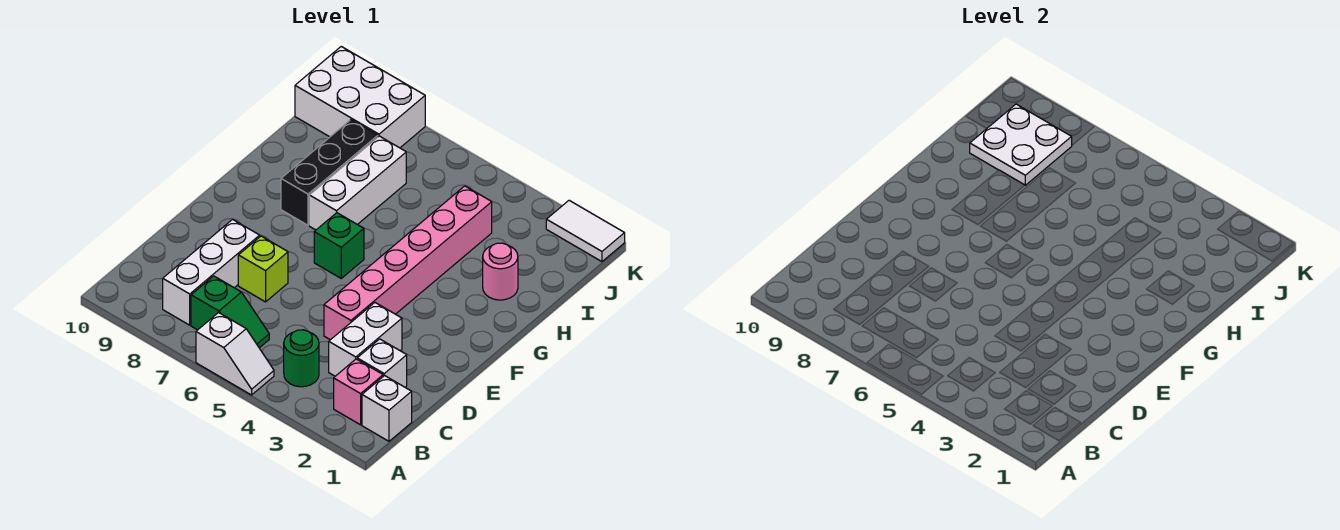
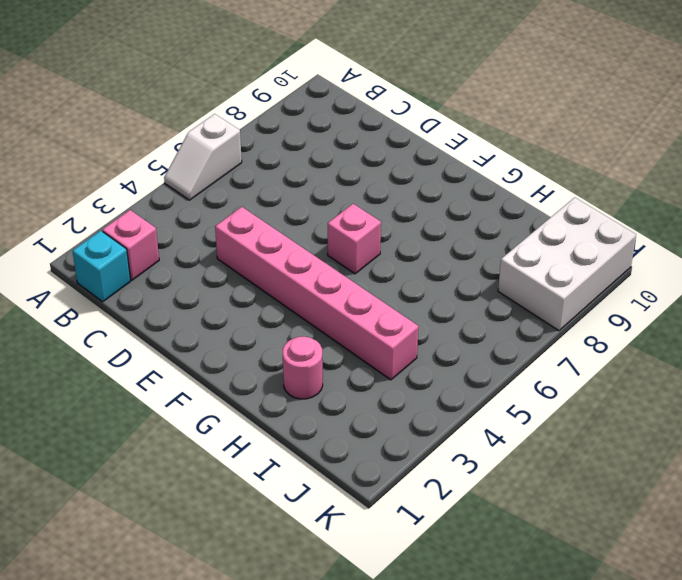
cyan 1x1 brick [73,231,131,302] -> white 1x1 brick [362,375,412,441]
pink 1x1 brick [328,204,381,274] -> green 1x1 brick [314,213,364,278]
none -> green 1x1 round brick [284,330,319,387]
none -> green 1x2 slope [191,276,269,348]
none -> white 1x3 brick [163,220,260,325]

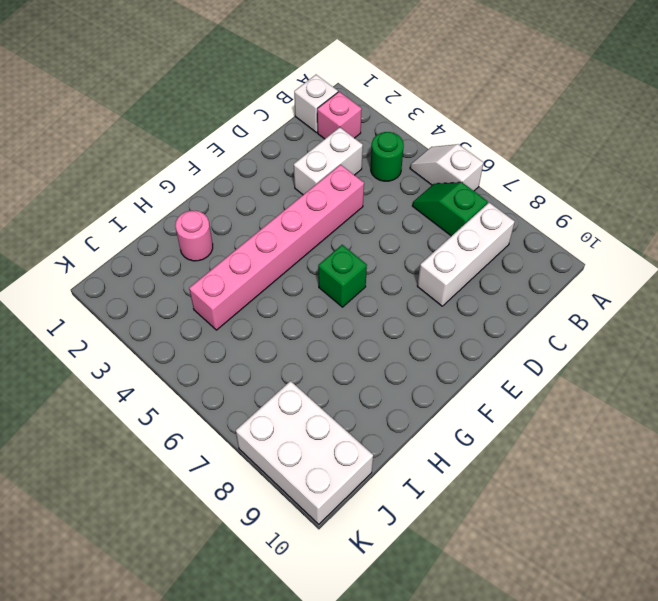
none -> white 1x1 brick [357,339,407,387]
none -> lime 1x1 brick [238,236,288,302]
none -> white 1x3 brick [309,136,406,230]

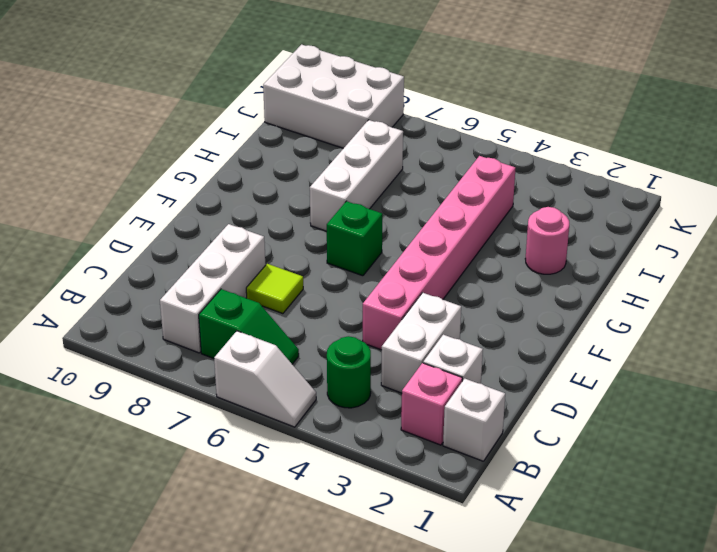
lime 1x1 tile [246,264,303,314] -> lime 1x1 brick [238,236,288,302]
none -> black 1x3 brick [281,120,378,225]
none -> white 1x2 tile [546,200,625,262]
none -> white 2x2 plate [970,104,1072,185]

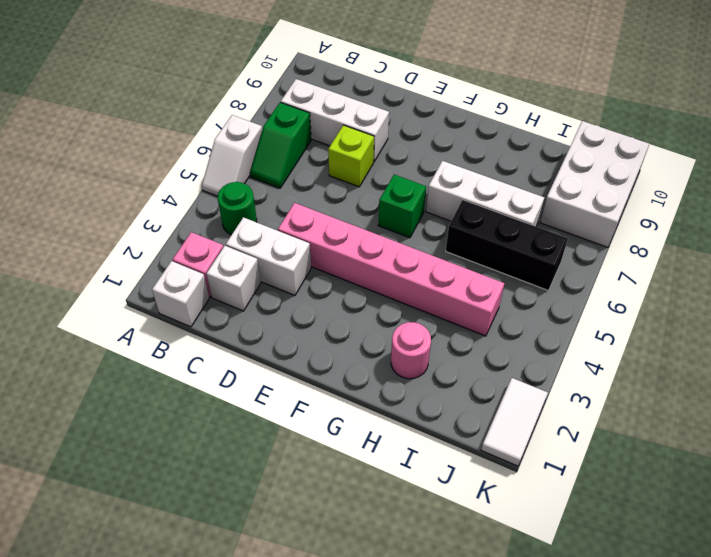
black 1x3 brick [446,200,568,291] -> black 1x3 brick moved to [281,120,378,225]
none -> white 2x2 plate [970,104,1072,185]

